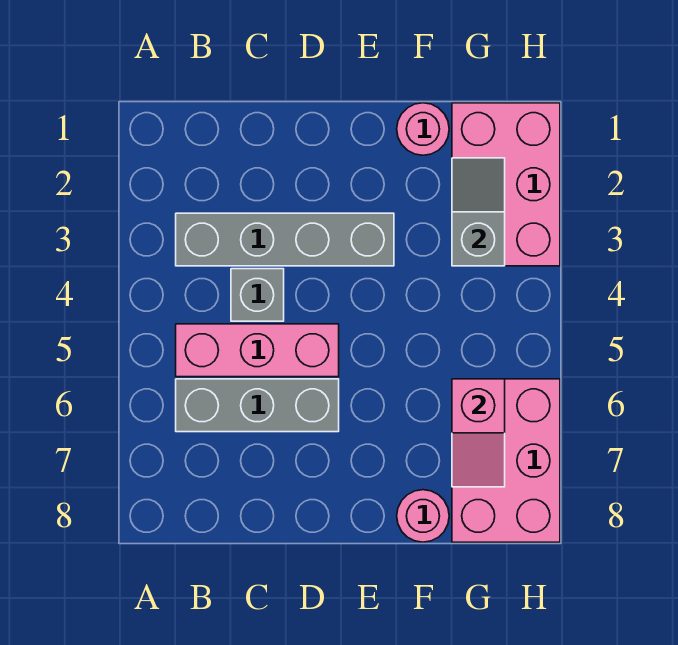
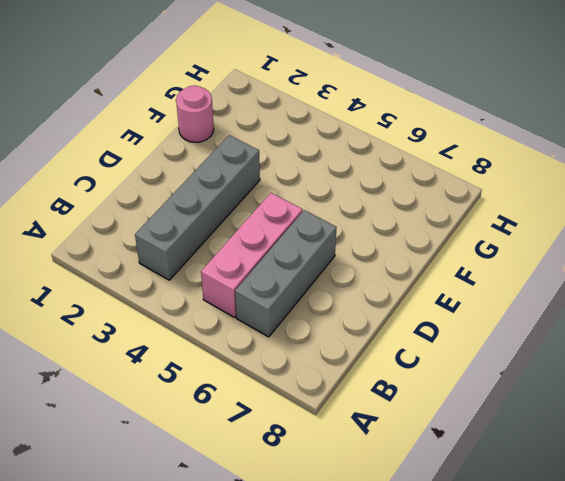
none -> grey 1x1 brick [231,269,284,321]
none -> pink 1x1 round brick [397,490,449,542]

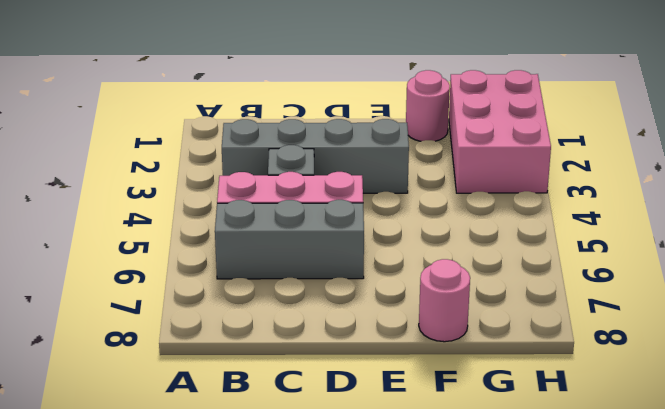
none -> pink 2x3 brick [452,379,560,542]
none -> grey 1x2 slope [452,158,505,266]

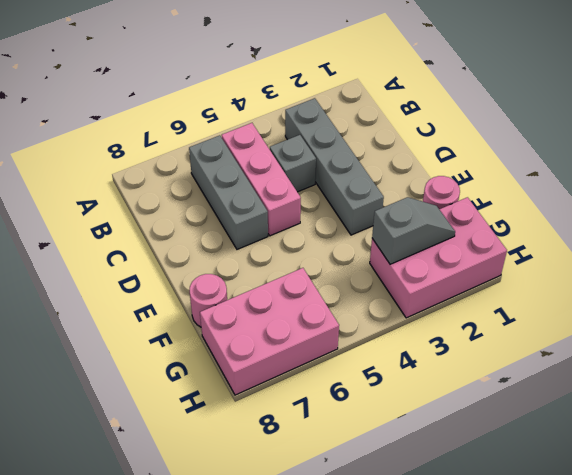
none -> pink 1x2 slope [452,379,505,487]

